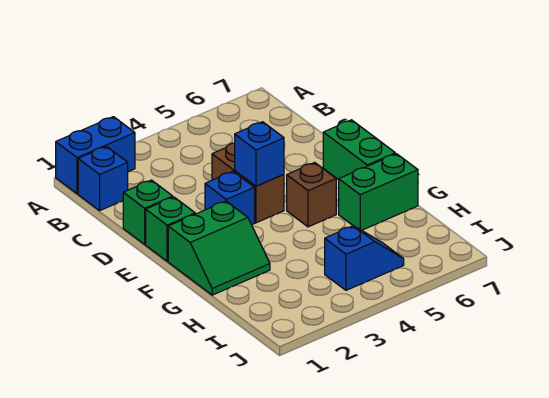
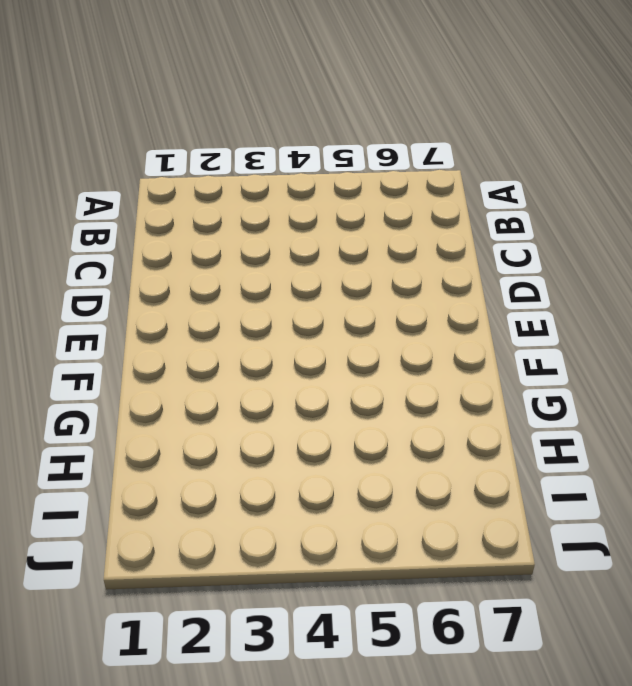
none -> blue 1x2 brick [56,117,135,194]
none -> blue 1x1 brick [78,146,128,211]
none -> green 1x1 brick [123,180,173,244]

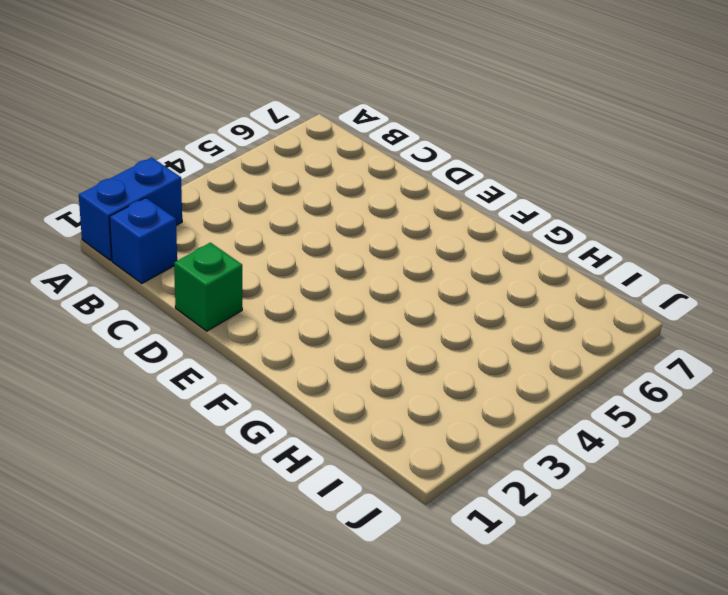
none -> brown 1x2 brick [212,143,284,223]
none -> green 1x1 brick [146,197,195,261]
none -> blue 1x1 brick [205,171,255,225]

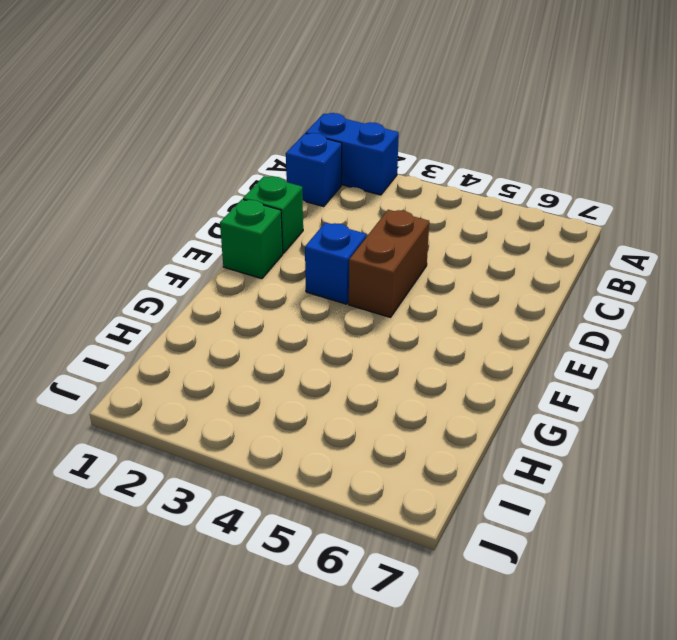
none -> green 1x2 brick [323,120,395,180]
none -> green 2x2 slope [168,201,270,295]
none -> brown 1x1 brick [287,163,336,227]

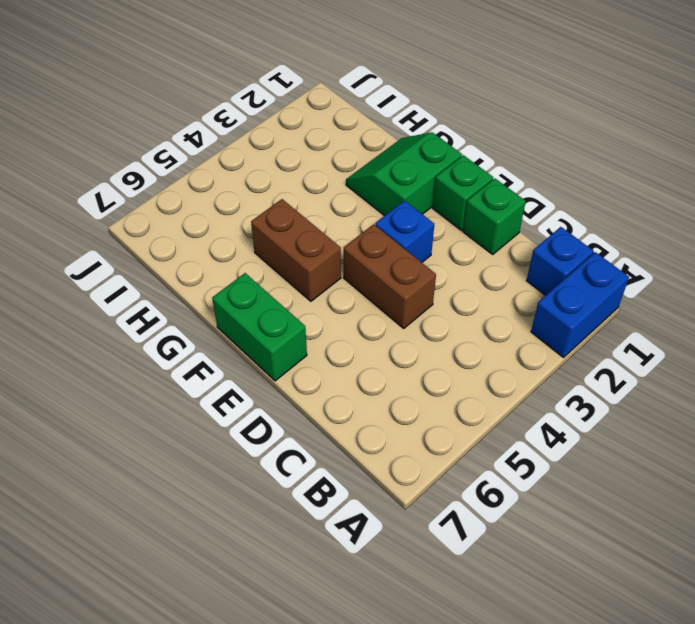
brown 1x2 brick [251,199,341,301] -> brown 1x1 brick [287,163,336,227]
none -> green 1x2 brick [339,154,418,230]
none -> blue 1x2 slope [325,226,404,290]
none -> blue 1x1 brick [235,122,284,186]

